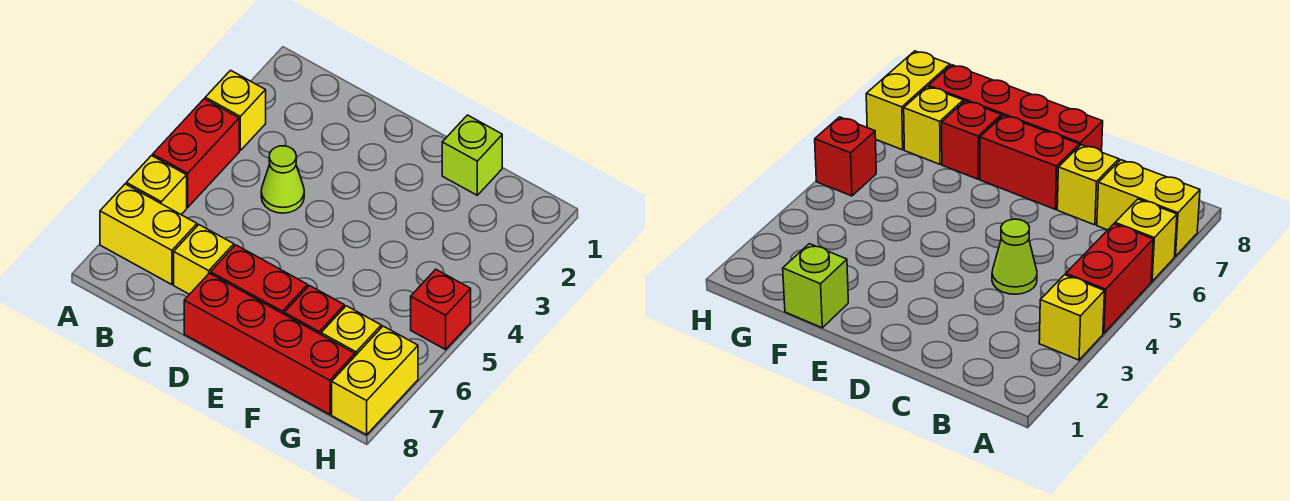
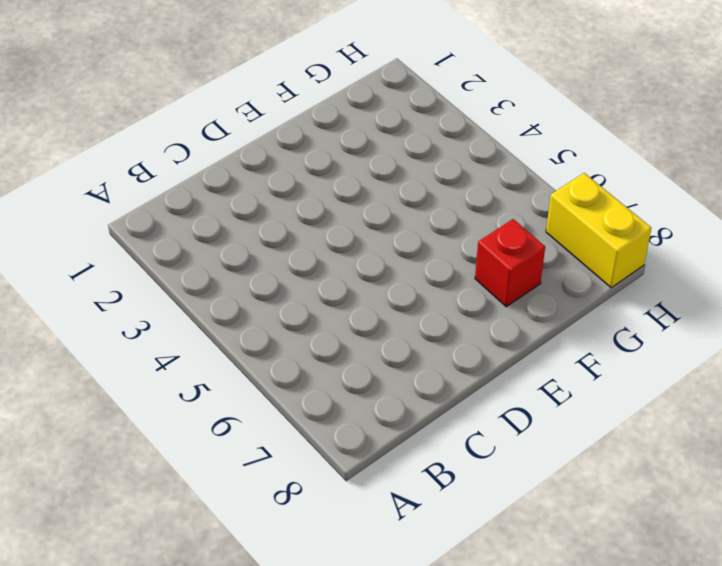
none -> yellow 1x1 brick [205,70,266,150]
none -> red 1x2 brick [153,99,239,207]
none -> yellow 1x1 brick [126,156,187,214]

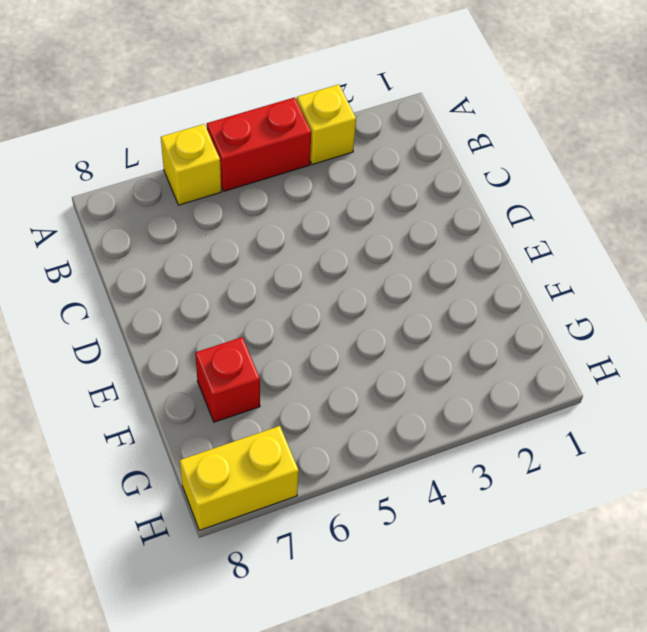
none -> yellow 1x2 brick [100,184,197,285]
none -> lime 1x1 cone [261,146,304,213]
none -> yellow 1x1 brick [174,225,234,294]

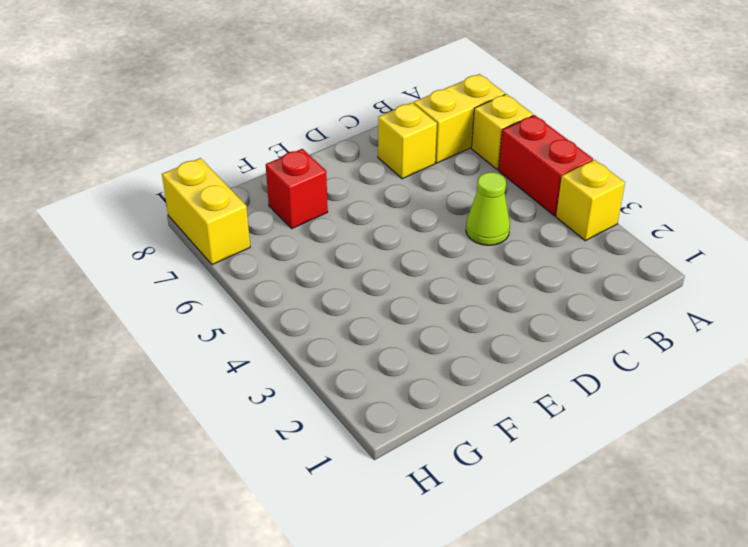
none -> red 1x2 brick [211,245,308,314]
none -> red 1x4 brick [184,273,355,415]
none -> lime 1x1 brick [442,115,502,195]

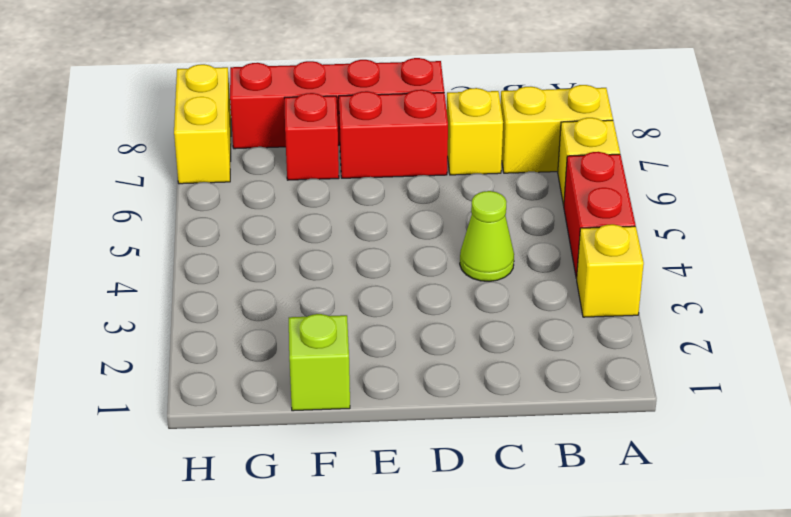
none -> yellow 1x1 brick [321,306,381,356]
none -> red 1x1 brick [411,269,471,350]

